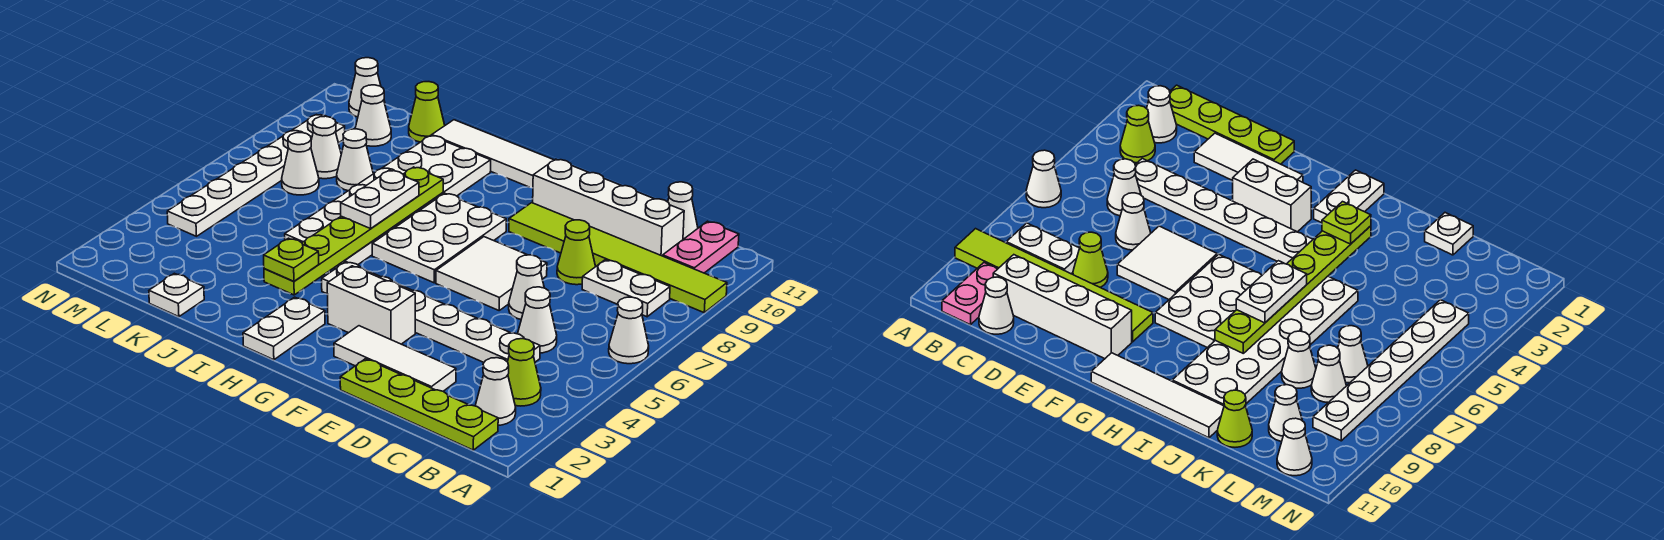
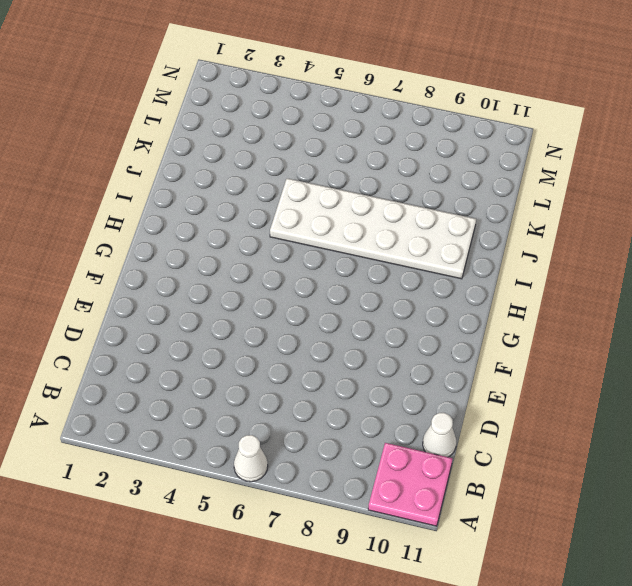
pink 2x2 plate [368,443,452,526] -> pink 1x2 plate [663,221,739,273]
none -> lime 1x6 tile [509,203,727,313]
none -> lime 1x4 plate [340,359,498,450]
none -> white 1x1 cone [475,358,516,425]
none -> lime 1x1 cone [508,339,541,406]

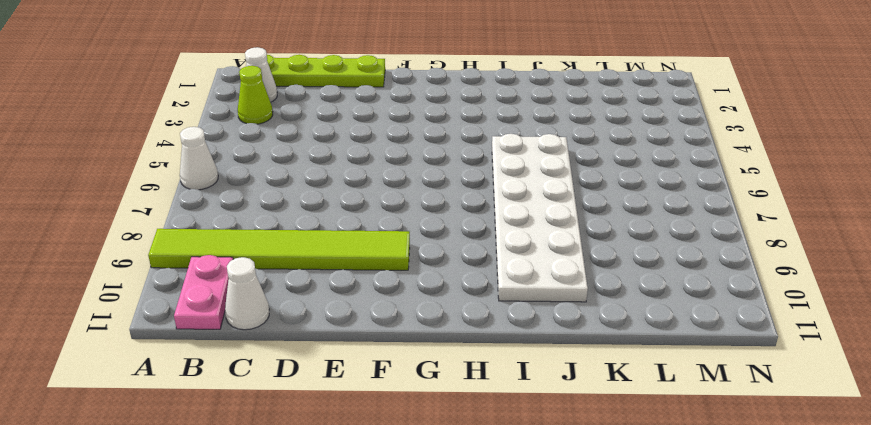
none -> white 1x2 plate [582,260,670,317]
none -> white 1x6 plate [322,262,540,362]
none -> white 1x1 cone [518,287,557,353]
none -> white 1x4 brick [533,159,684,256]

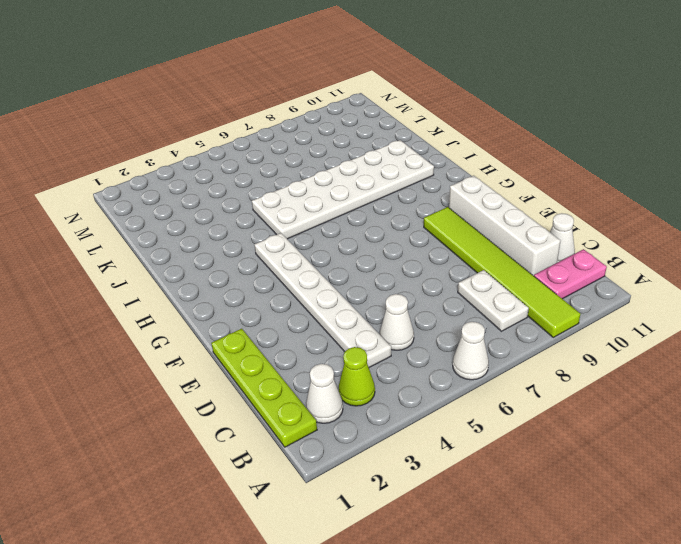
none -> white 1x3 tile [334,326,456,391]
none -> white 1x1 cone [509,255,544,319]
none -> lime 1x1 cone [557,220,596,285]
none -> white 2x2 tile [436,237,547,310]

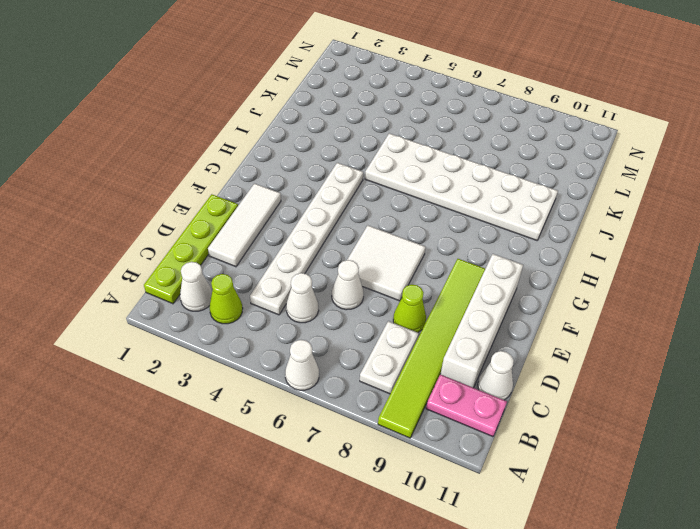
none -> white 1x2 brick [327,266,415,344]
none -> white 2x3 plate [372,193,506,283]
none -> white 1x4 tile [432,120,554,188]
none -> white 1x2 plate [243,297,325,360]

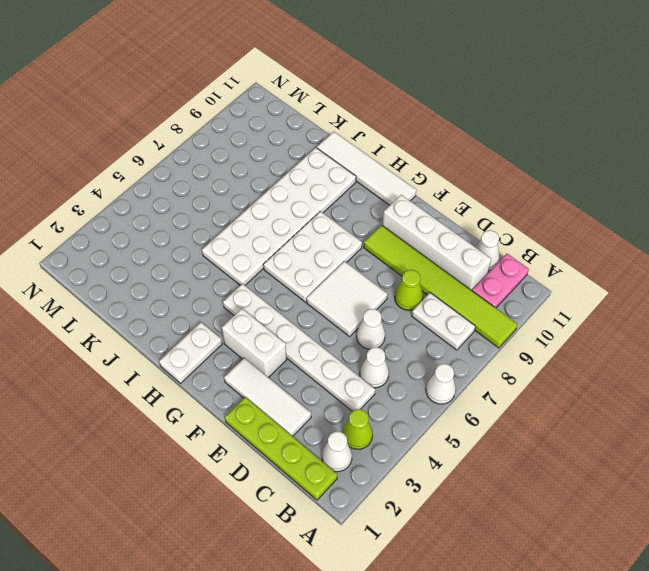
none -> white 1x1 plate [149,273,204,317]
none -> white 1x1 cone [337,129,373,191]
none -> lime 1x1 cone [409,82,445,142]
none -> white 1x1 cone [282,133,319,195]

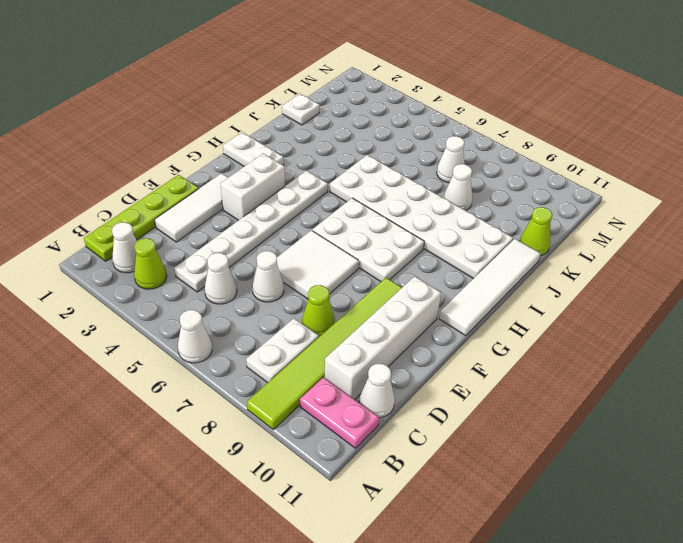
none -> white 1x1 cone [311,116,341,179]
none -> white 1x1 cone [355,85,391,146]
none -> white 1x6 plate [167,115,345,236]
none -> white 1x1 cone [349,58,385,117]

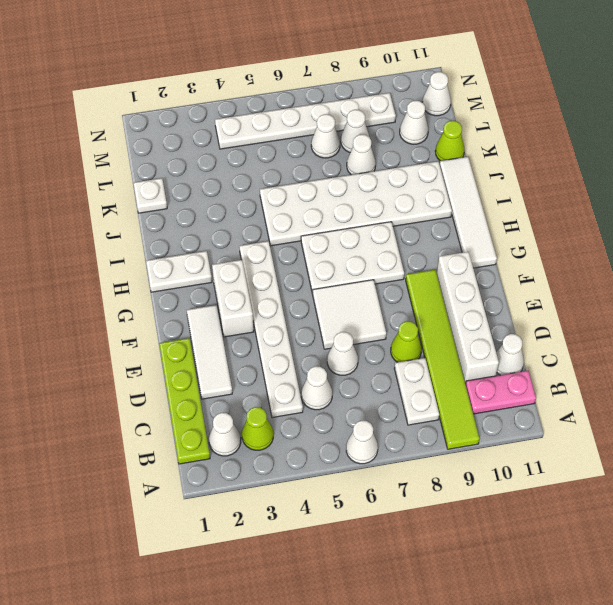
none -> lime 1x6 plate [264,167,443,295]
none -> lime 1x1 plate [264,238,319,281]
none -> white 1x2 plate [341,170,419,229]

